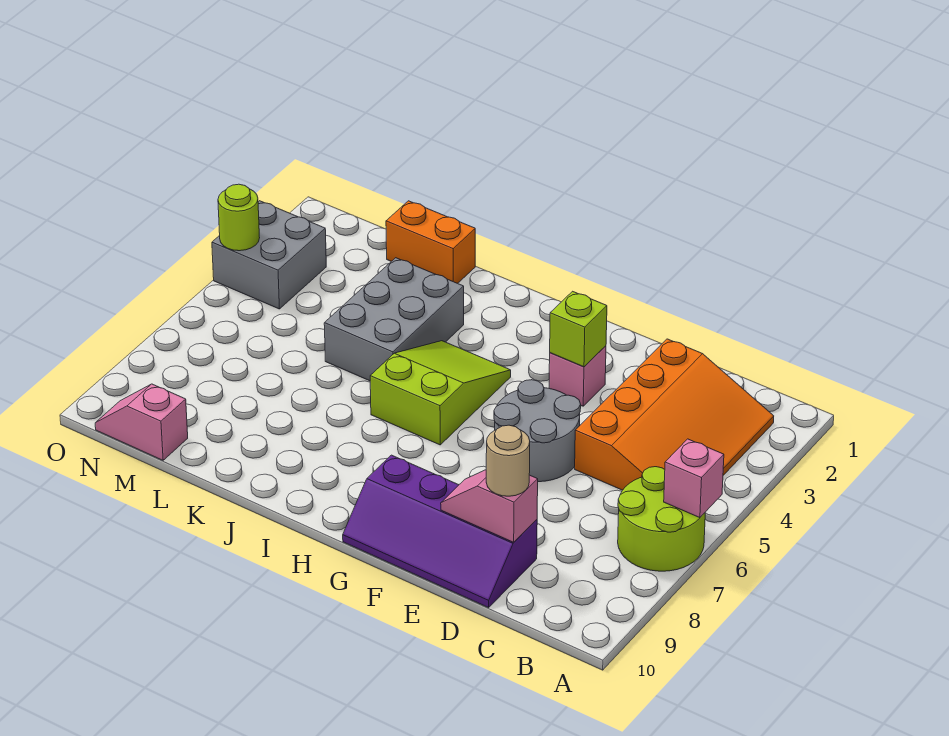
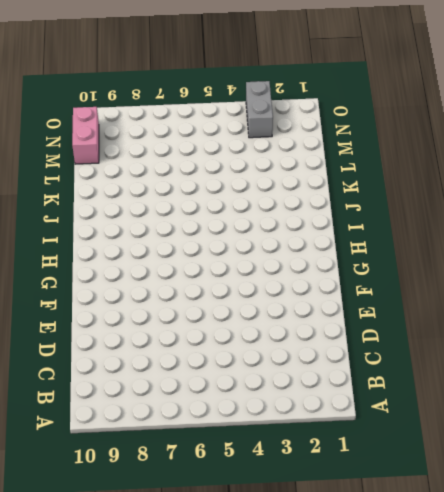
pink 1x2 brick [72,107,99,164] -> pink 1x2 slope [95,384,188,460]
grey 1x2 brick [246,81,273,138] -> grey 2x2 brick [212,201,326,309]
none -> lime 2x2 round brick [618,467,705,571]
none -> orange 3x4 slope [575,339,774,490]
none -> purple 2x4 slope [343,455,537,608]

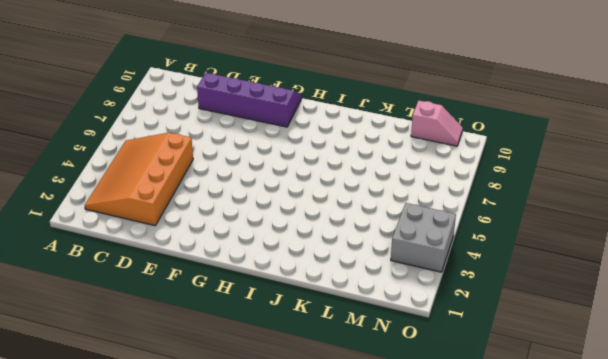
none -> lime 2x2 round brick [618,467,705,571]
none -> grey 2x2 round brick [494,380,581,482]
none -> pink 1x1 brick [549,346,606,406]

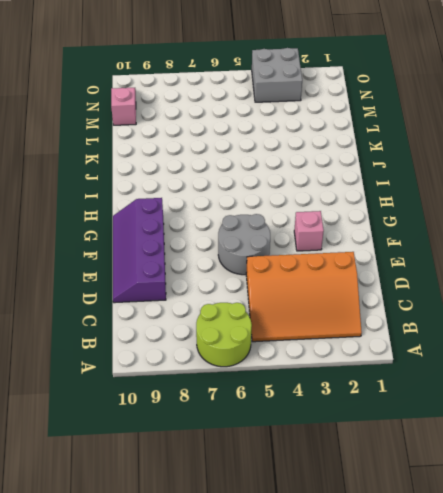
none -> lime 2x3 slope [370,341,511,445]
none -> grey 2x3 brick [324,258,464,381]
none -> orange 1x2 brick [386,201,475,283]

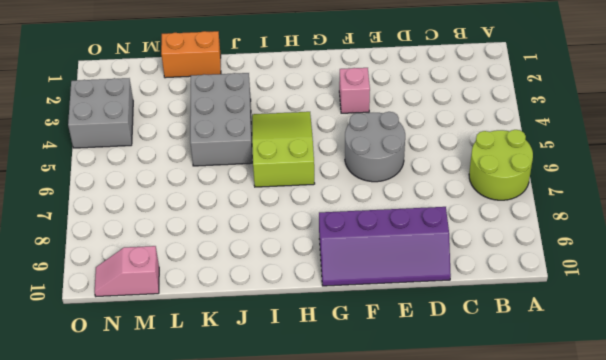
none -> orange 3x4 slope [575,339,774,490]
none -> pink 1x1 brick [664,439,724,518]
none -> pink 1x2 slope [441,470,538,542]

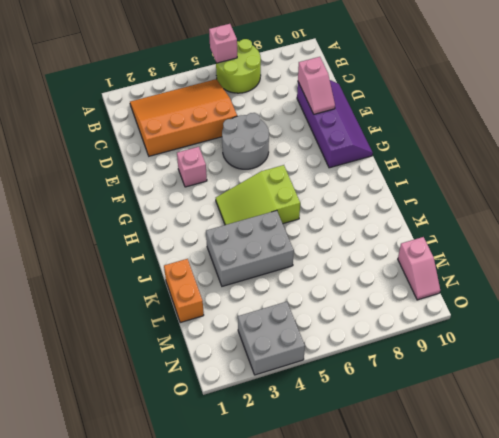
none -> lime 1x1 brick [550,291,607,367]
none -> lime 1x1 round brick [218,184,260,251]
none -> tan 1x1 round brick [486,425,530,496]

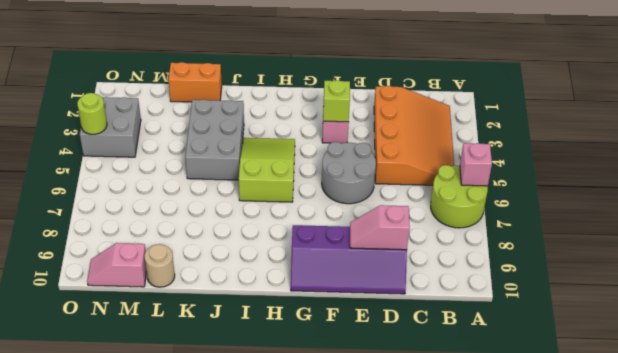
tan 1x1 round brick [145,244,175,287] -> tan 1x1 round brick moved to [486,425,530,496]

